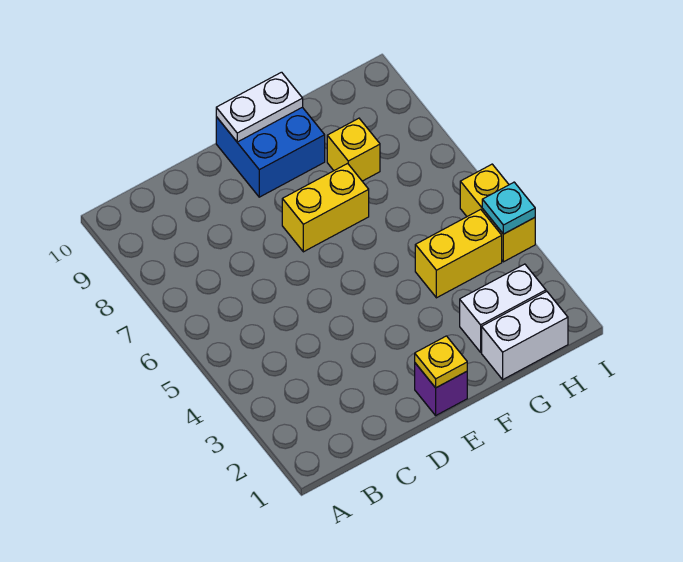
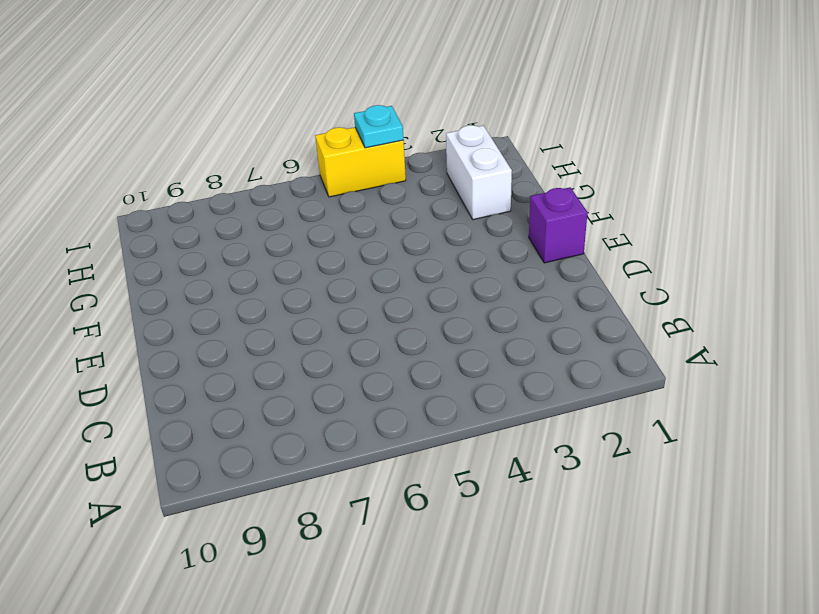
none -> yellow 1x2 brick [282,163,369,252]
none -> blue 2x2 brick [216,107,325,197]

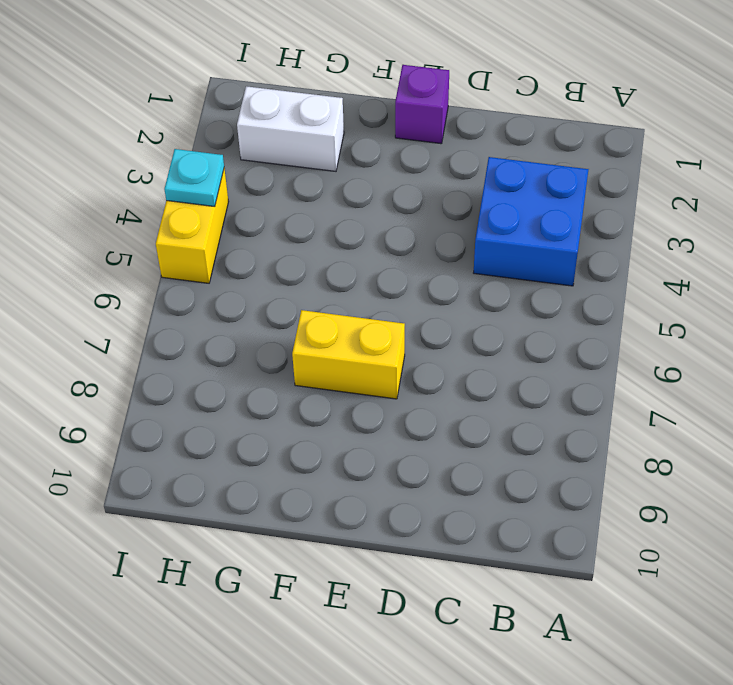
blue 2x2 brick [474,157,589,286] -> blue 2x2 brick moved to [216,107,325,197]
none -> white 1x2 brick [482,291,568,379]
none -> yellow 1x2 brick [415,209,502,298]

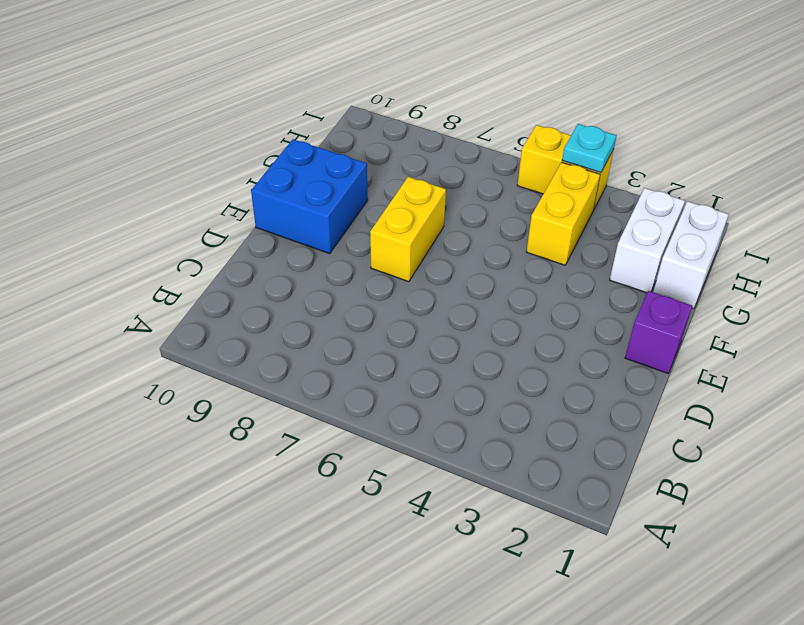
none -> yellow 1x1 brick [327,118,380,181]
none -> yellow 1x1 plate [415,336,467,388]

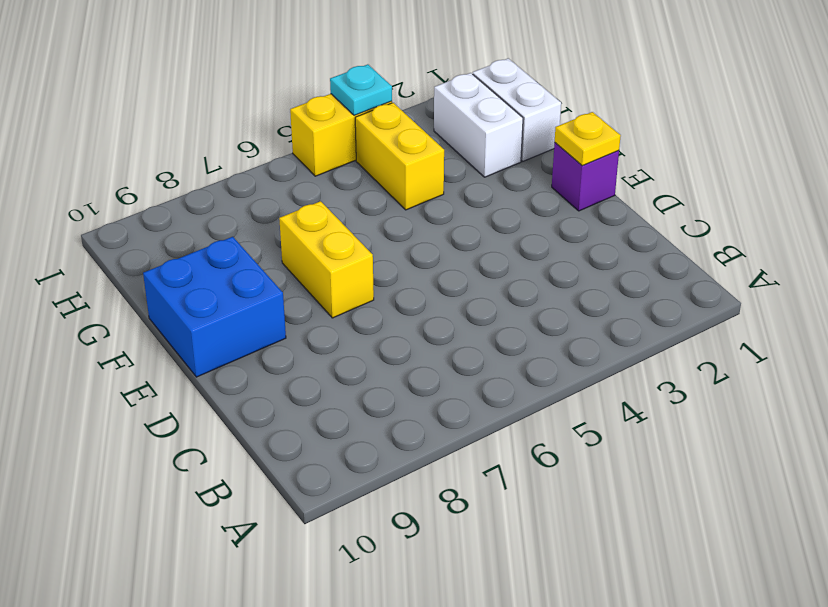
none -> yellow 1x1 brick [327,118,380,181]
none -> white 1x2 plate [216,72,303,142]

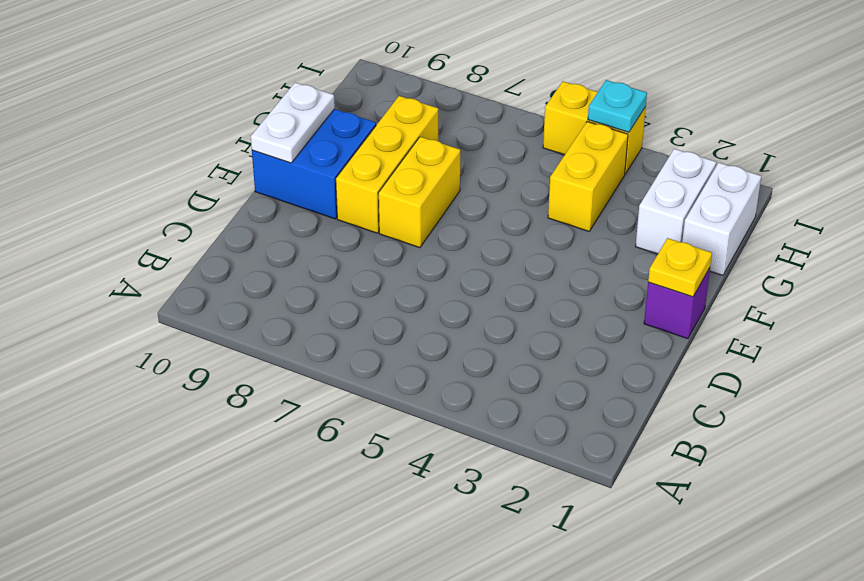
yellow 1x3 brick [336,96,438,233] -> yellow 1x1 brick [327,118,380,181]

